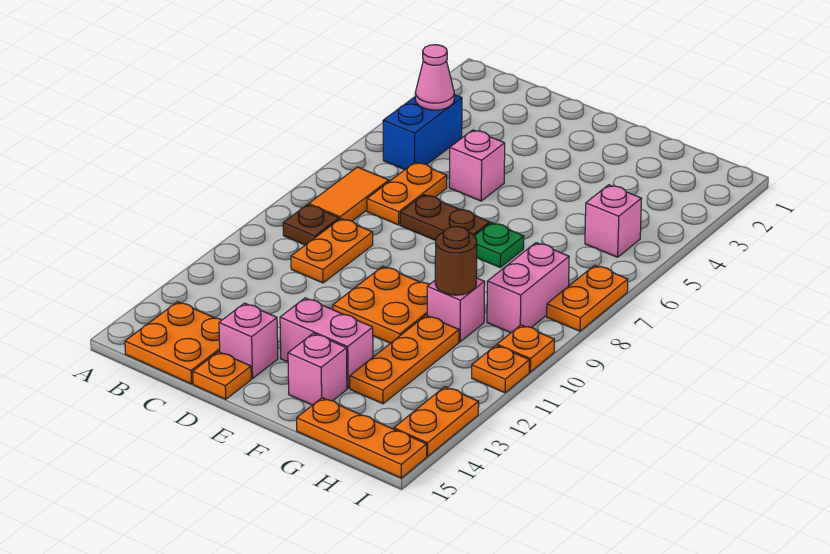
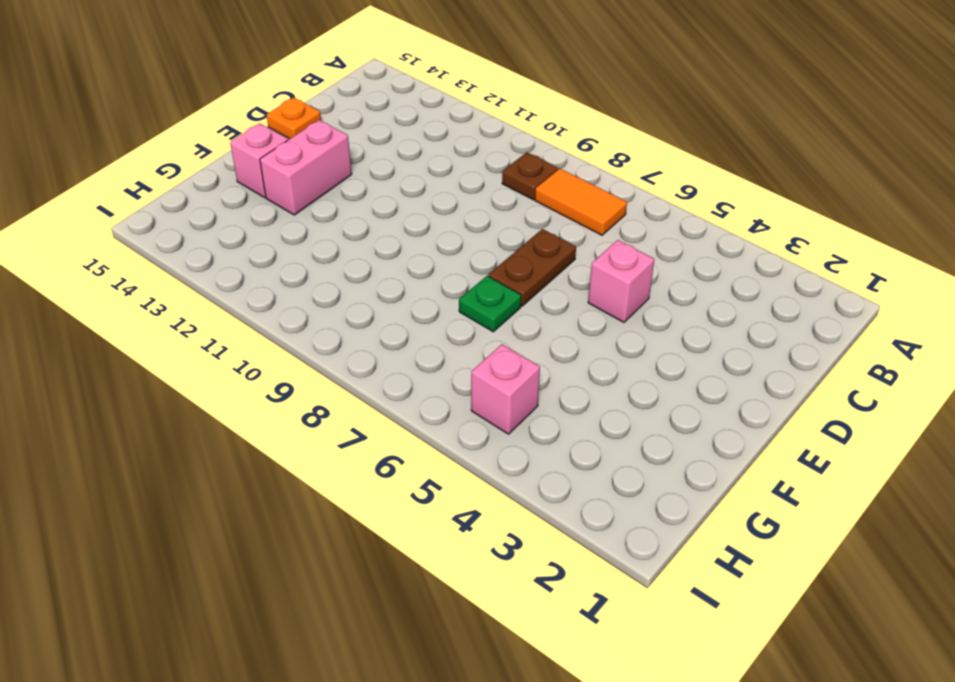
none -> blue 1x2 brick [383,95,462,170]
none -> orange 2x2 plate [125,302,222,384]
none -> orange 1x2 plate [367,162,447,225]

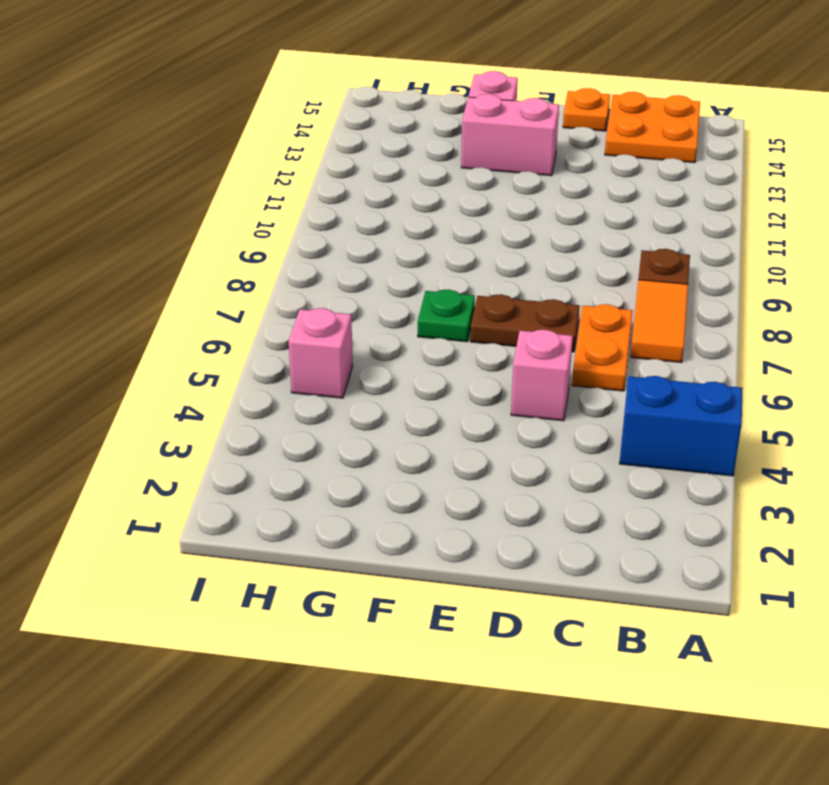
blue 1x2 brick [619,376,743,476] -> blue 1x2 brick turned to [383,95,462,170]
none -> orange 1x2 plate [291,218,373,283]
none -> pink 1x1 brick [219,303,278,379]
none -> orange 2x2 plate [333,266,429,343]

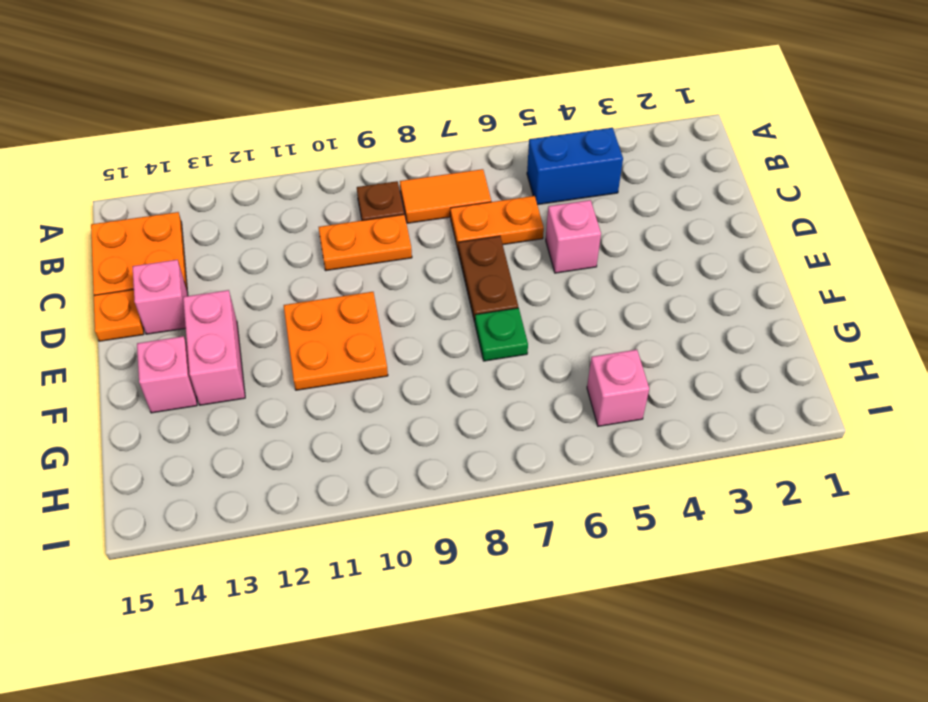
none -> pink 1x1 brick [427,278,485,342]
none -> orange 1x3 plate [350,316,459,404]
none -> orange 1x3 plate [297,398,427,478]

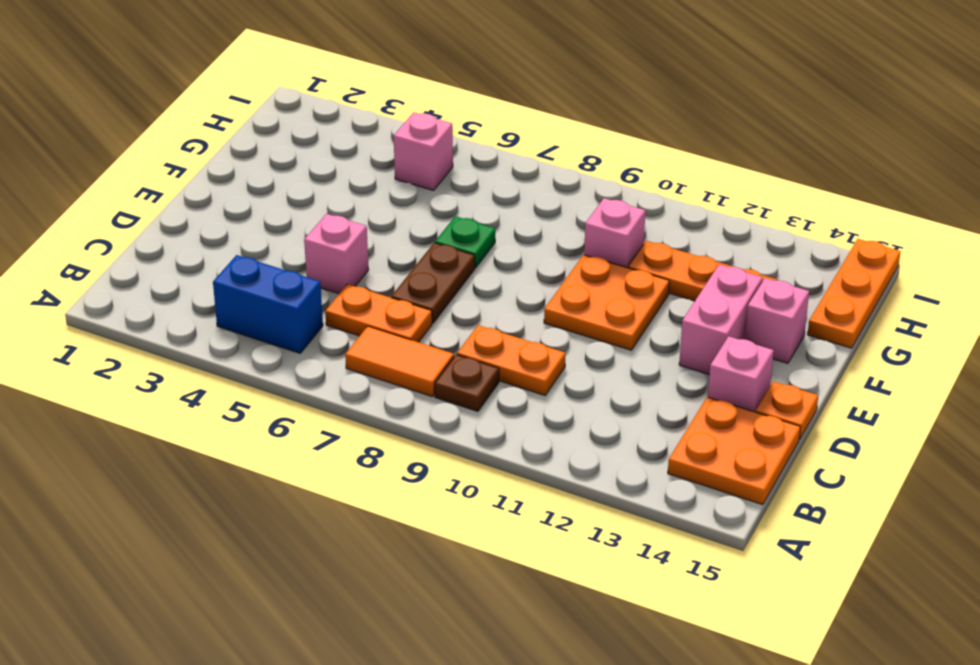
none -> pink 1x2 brick [487,243,569,333]
none -> orange 1x2 plate [547,265,628,331]
none -> orange 1x1 plate [497,325,554,372]

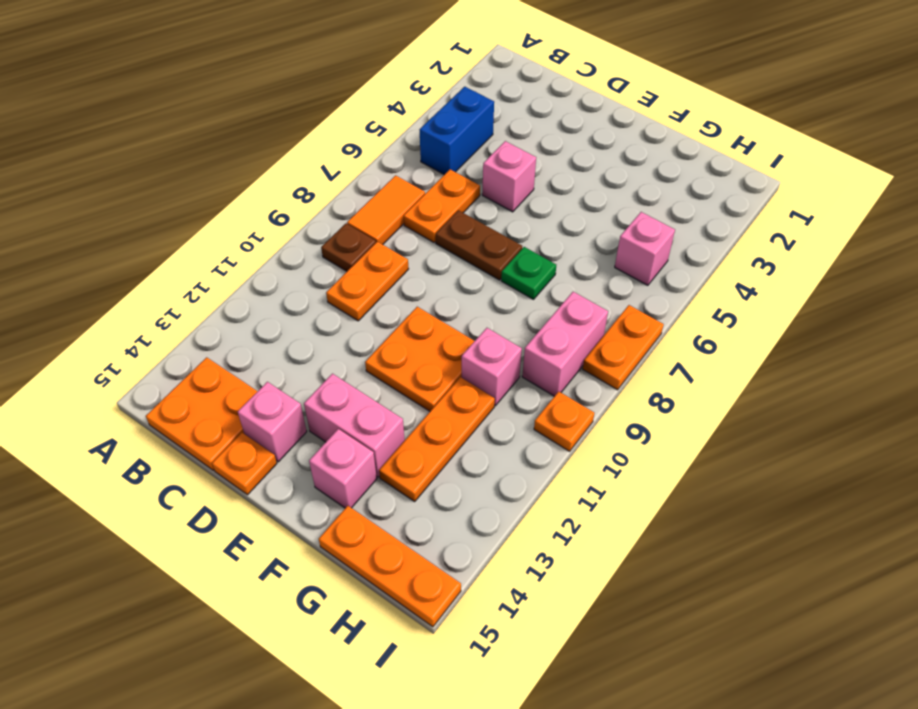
none -> orange 1x1 plate [472,345,529,393]
none -> orange 1x2 plate [394,387,479,456]
none -> pink 1x1 cone [415,45,454,110]

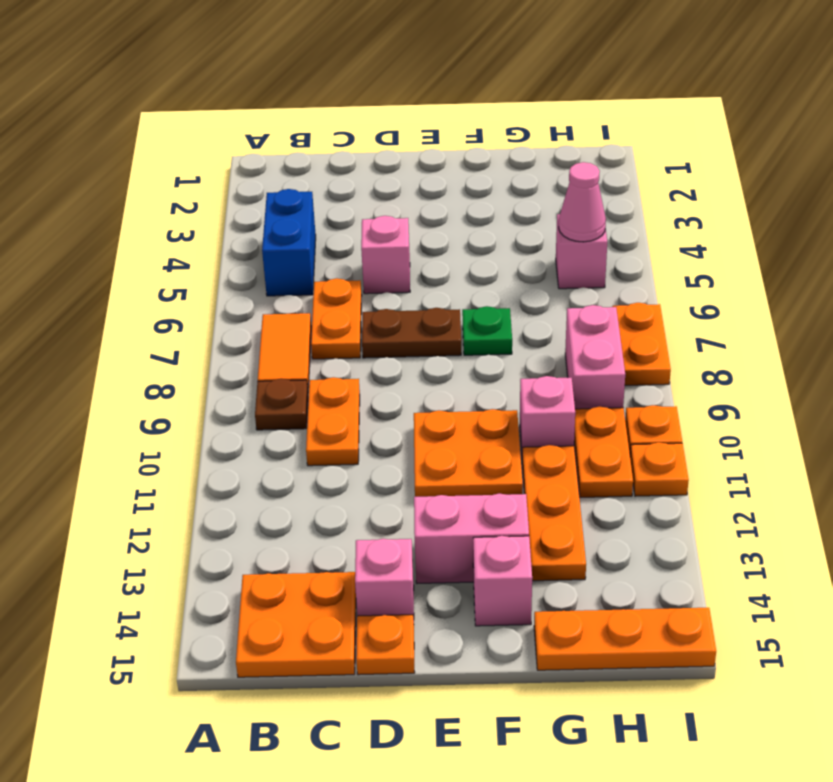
pink 1x1 cone [559,162,606,242] -> pink 1x1 cone moved to [415,45,454,110]
orange 1x2 plate [574,407,633,498] -> orange 1x2 plate moved to [394,387,479,456]
none -> brown 1x1 round brick [435,226,477,295]

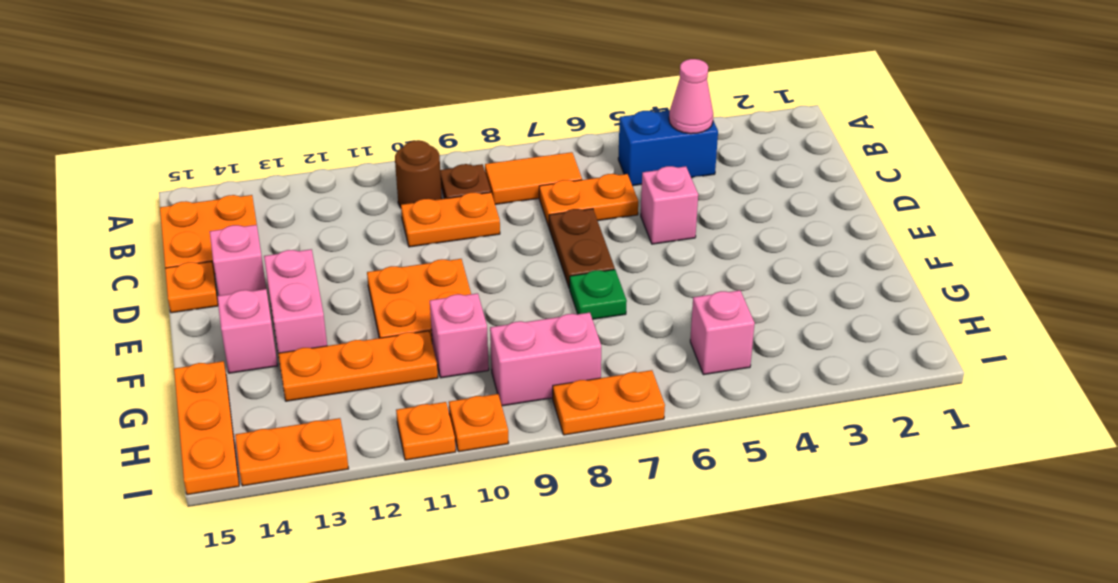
brown 1x1 round brick [395,140,442,208] -> brown 1x1 round brick moved to [435,226,477,295]

